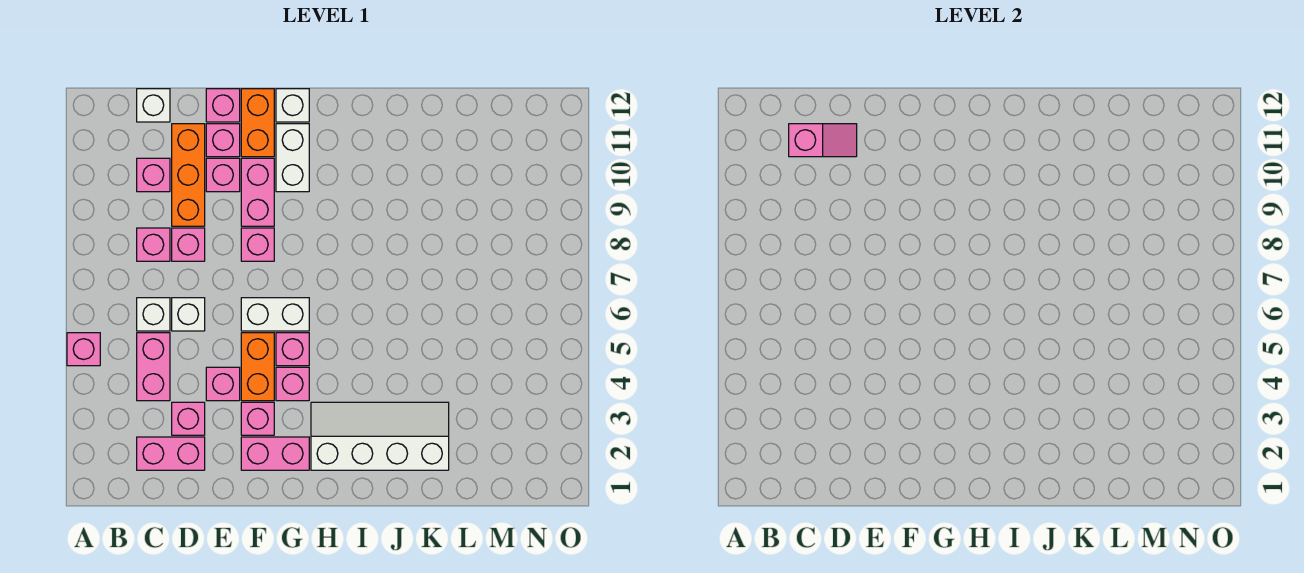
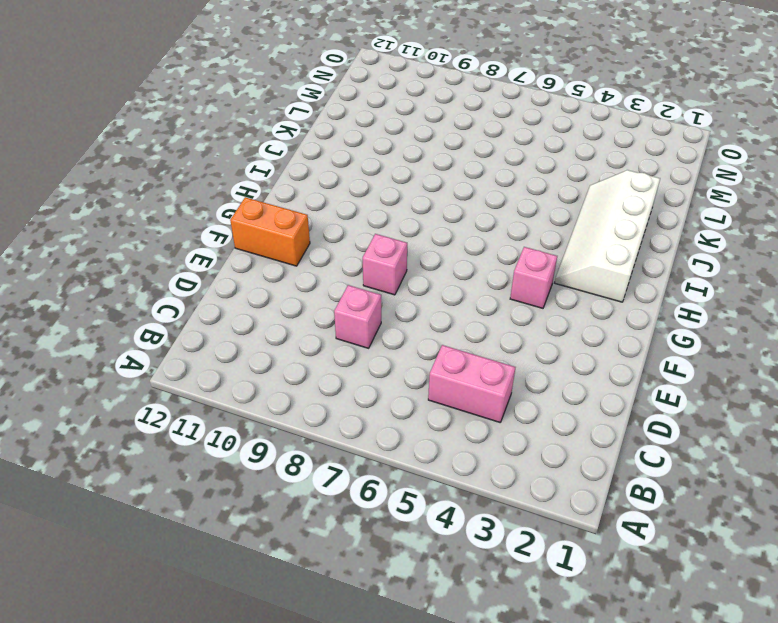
none -> pink 1x1 brick [67,333,100,366]
none -> pink 1x2 brick [137,437,205,470]
none -> white 1x1 brick [137,298,170,331]

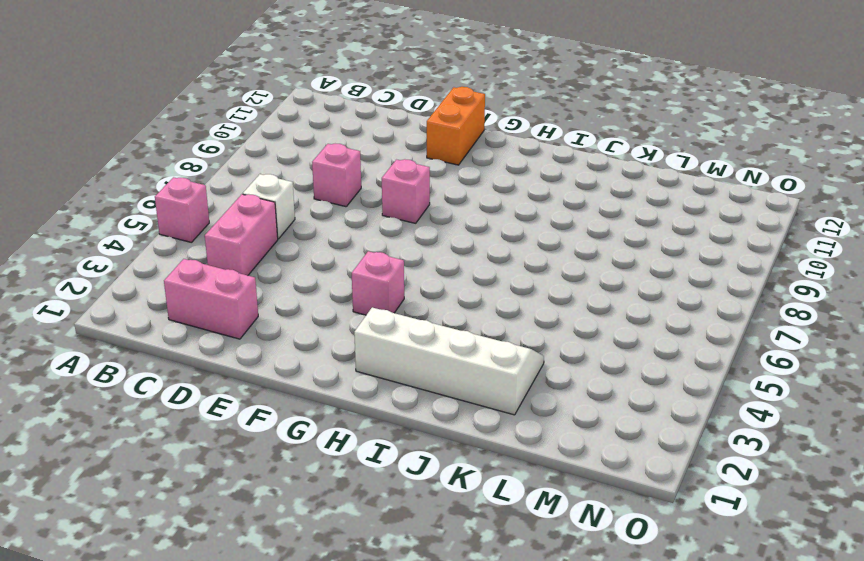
none -> pink 1x1 brick [137,228,170,261]
none -> pink 1x1 brick [137,158,170,192]
none -> white 1x1 brick [137,89,170,122]

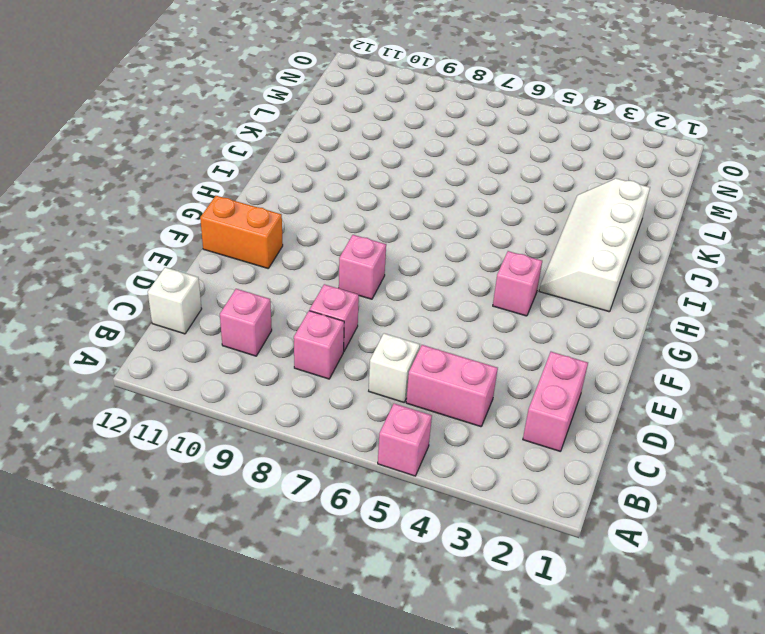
none -> pink 1x1 brick [172,402,205,435]
none -> white 1x1 brick [172,298,205,331]
none -> orange 1x3 brick [172,124,205,226]

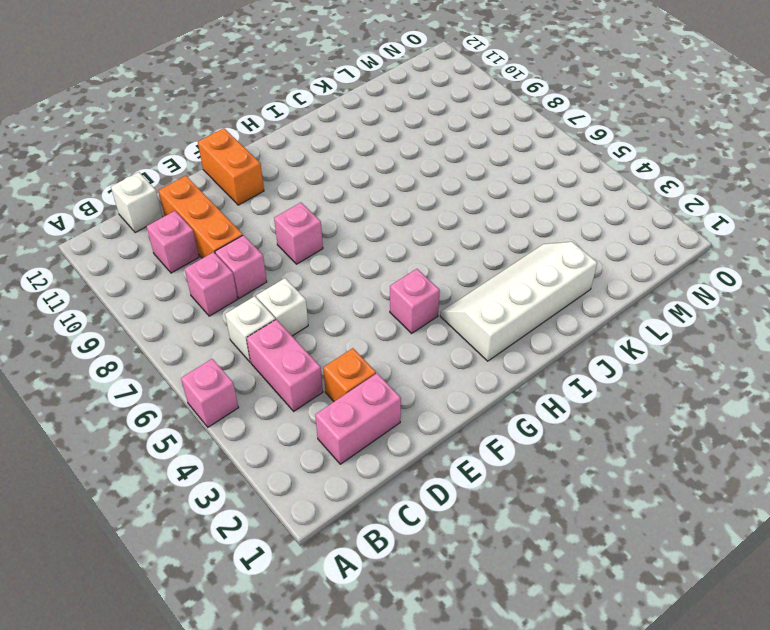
orange 1x1 brick [323,348,376,401] -> pink 1x1 brick [172,402,205,435]
none -> pink 1x1 brick [206,367,240,401]
none -> pink 1x1 brick [206,158,240,192]
none -> pink 1x1 brick [206,124,240,157]

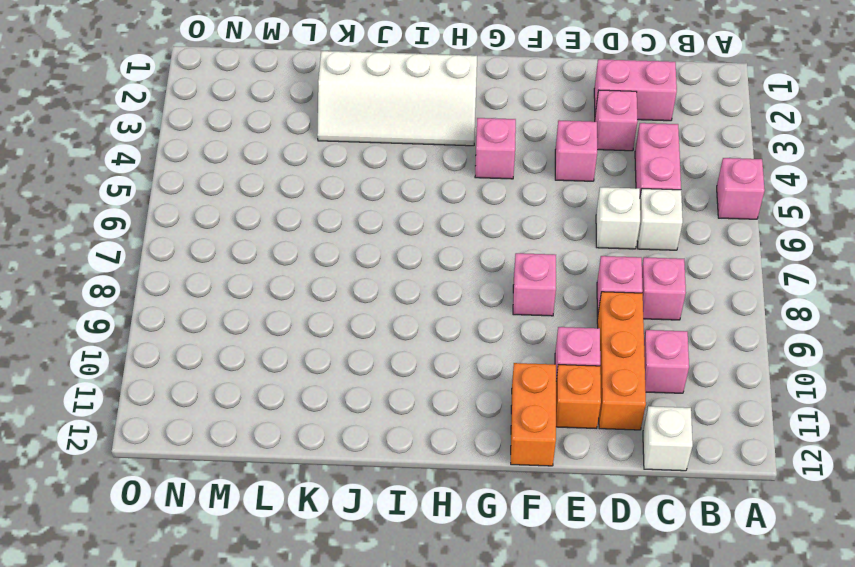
orange 1x1 brick [556,365,601,429] -> pink 1x1 brick [206,124,240,157]
none -> pink 1x1 brick [206,89,240,122]
none -> pink 1x2 brick [241,437,309,470]
none -> pink 1x1 brick [241,402,274,435]

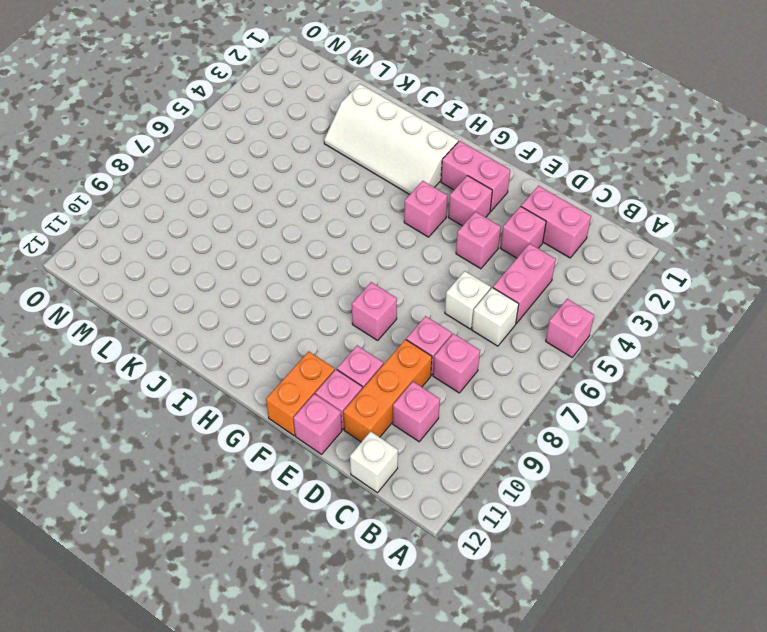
none -> orange 1x2 brick [241,333,274,401]
none -> white 1x2 brick [241,298,309,331]
none -> pink 1x2 brick [241,158,274,226]

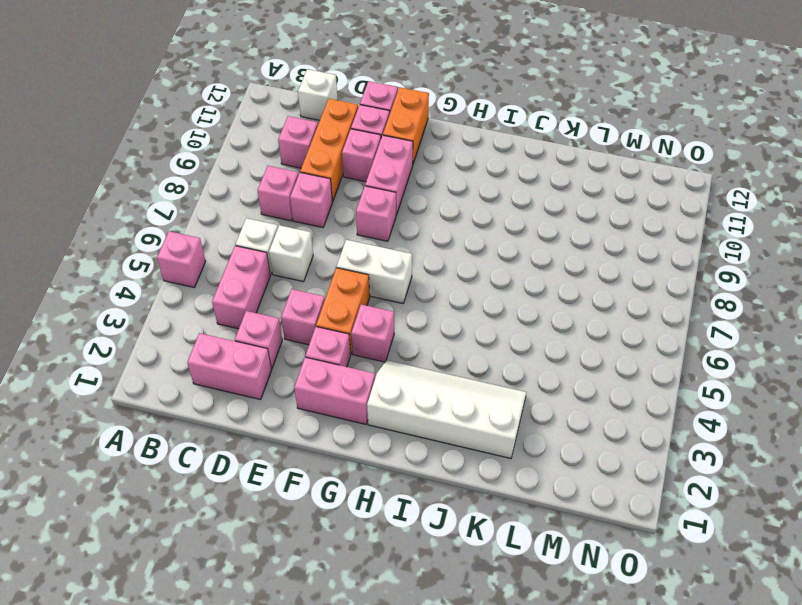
none -> pink 1x1 brick [276,333,309,366]
none -> white 1x2 brick [276,124,309,192]
none -> white 1x1 brick [276,89,309,122]

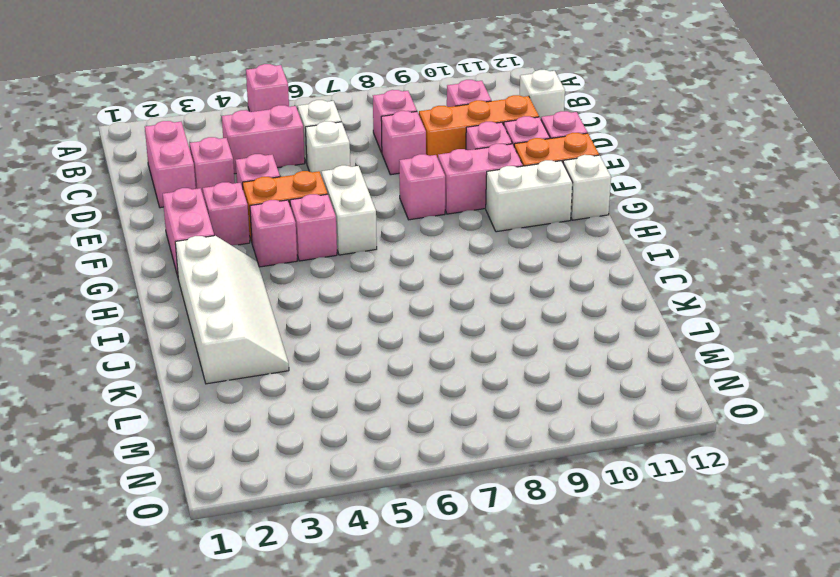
none -> pink 1x2 slope [789,124,857,157]

